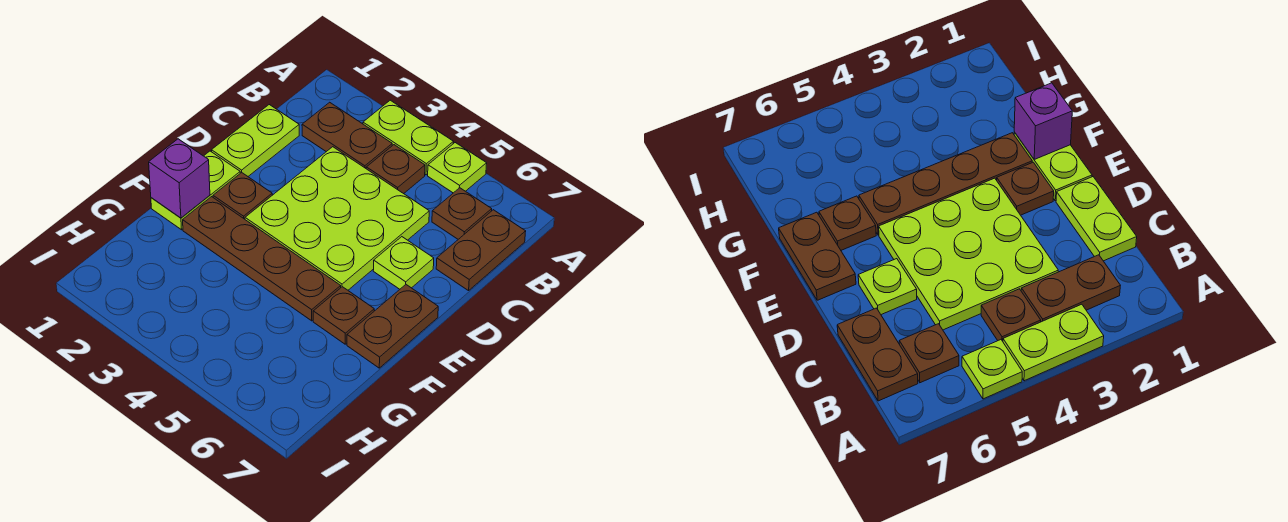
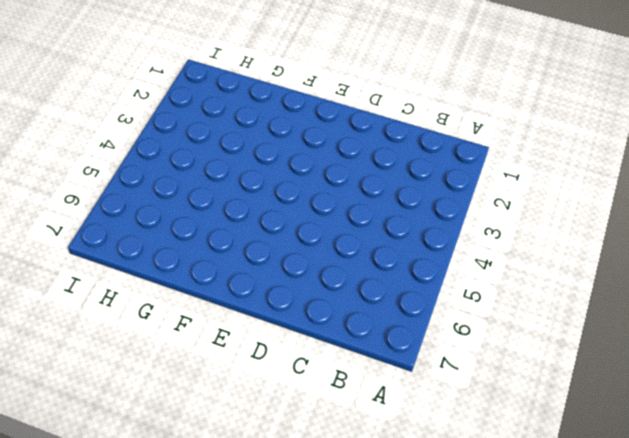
none -> lime 1x2 plate [363,100,453,175]
none -> lime 1x1 plate [428,143,487,193]
none -> brown 1x2 plate [302,102,392,168]

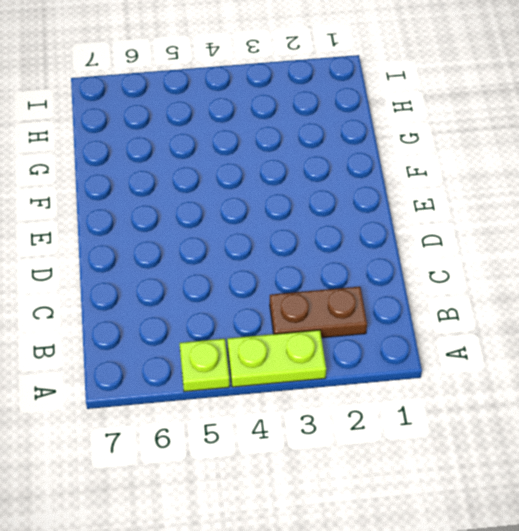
none -> brown 1x1 plate [366,145,425,194]
none -> brown 1x1 plate [432,188,492,239]
none -> brown 1x2 plate [436,210,526,291]

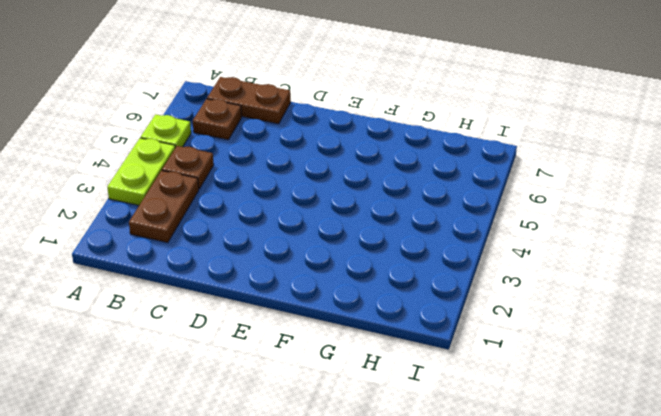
none -> lime 1x2 plate [212,105,299,176]
none -> lime 3x3 plate [245,147,429,290]
none -> lime 1x1 plate [373,237,434,289]

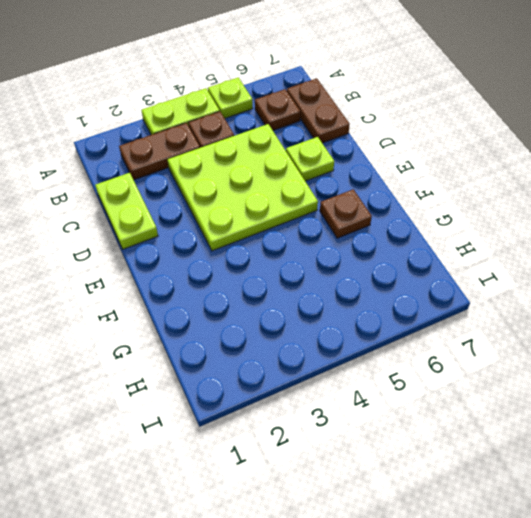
none -> lime 1x2 plate [151,151,240,230]
none -> brown 1x1 plate [213,173,272,219]
none -> brown 1x2 plate [347,285,438,368]

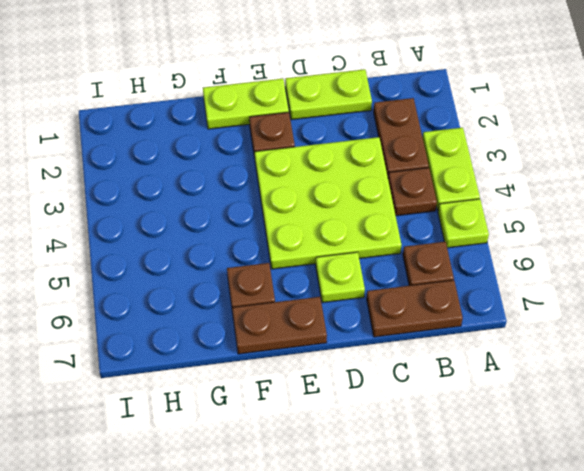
none -> brown 1x4 plate [183,197,341,321]
none -> purple 1x1 brick [149,139,210,218]

